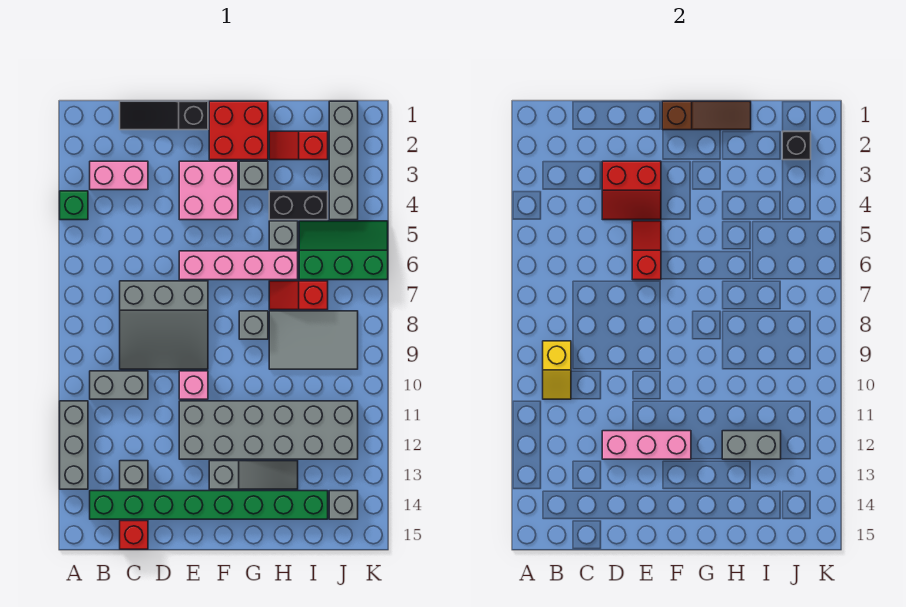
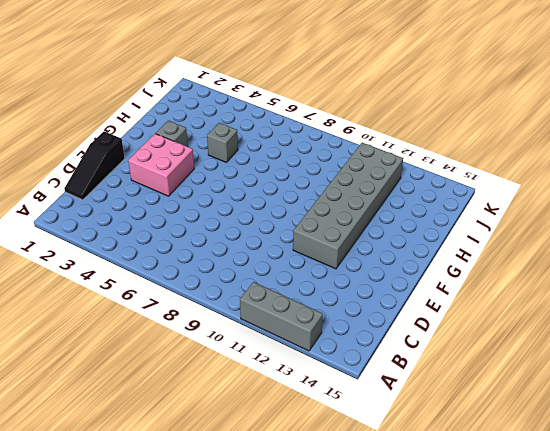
none -> green 1x1 brick [60,191,88,220]
none -> pink 1x2 brick [90,161,148,190]
none -> grey 1x2 brick [90,371,148,399]
none -> green 1x8 brick [90,491,328,519]

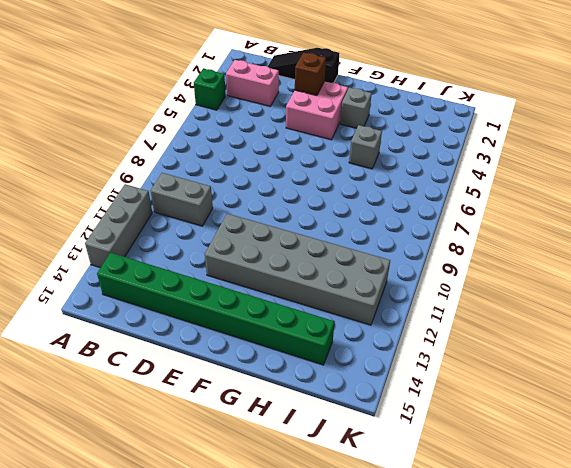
brown 1x1 brick [295,53,326,96] -> red 2x2 slope [602,161,661,220]
none -> grey 3x3 slope [120,281,208,369]
none -> grey 1x1 brick [120,461,148,489]
none -> red 1x1 brick [120,521,148,549]
none -> pink 1x4 brick [179,251,298,280]

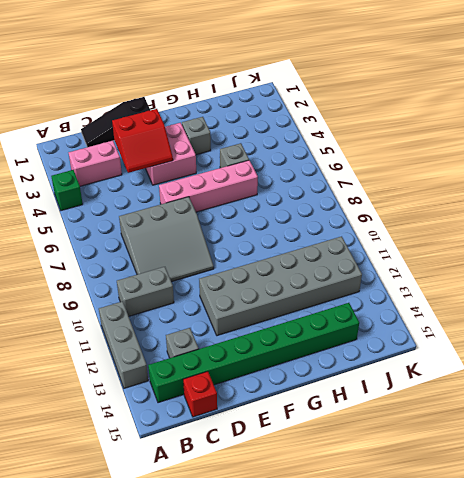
none -> pink 1x1 brick [179,371,208,399]
none -> red 2x2 brick [209,101,268,160]
none -> grey 1x3 slope [209,461,298,489]
none -> grey 1x1 brick [239,311,268,339]

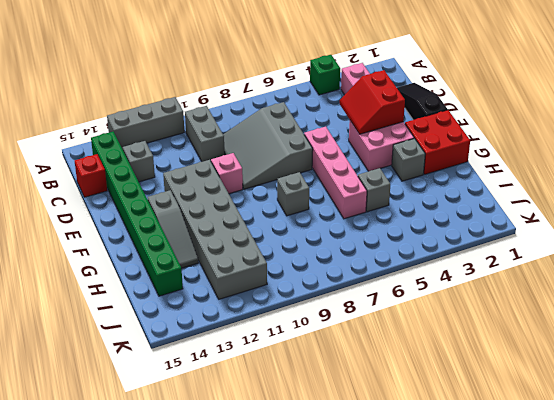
none -> red 1x2 slope [269,131,328,160]
none -> black 1x2 brick [269,191,328,220]
none -> red 1x2 slope [269,281,328,310]
none -> grey 2x3 tile [269,311,358,369]

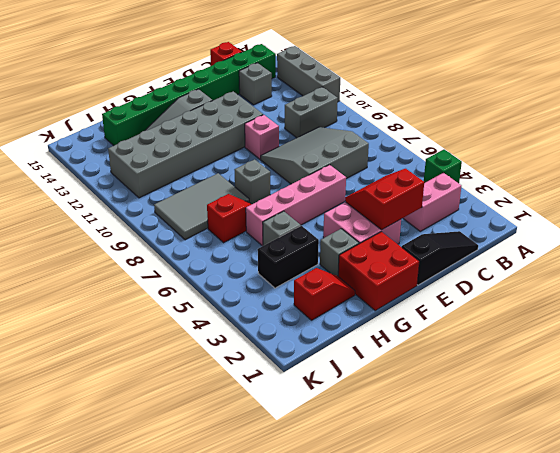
none -> green 2x3 slope [299,221,388,280]
none -> grey 1x4 brick [329,101,358,220]
none -> grey 1x1 brick [329,491,358,519]
none -> yellow 1x2 slope [543,341,571,399]

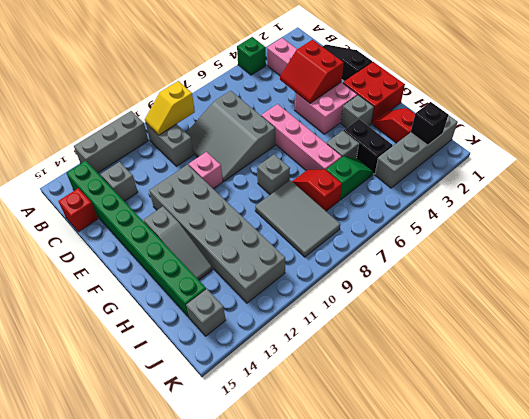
green 1x2 slope [326,157,373,200] -> green 2x3 slope [299,221,388,280]
none -> pink 1x3 brick [602,431,691,459]
none -> red 1x2 slope [632,221,661,280]
none -> brown 1x3 slope [662,101,751,130]
none -> grey 1x2 brick [722,431,781,459]

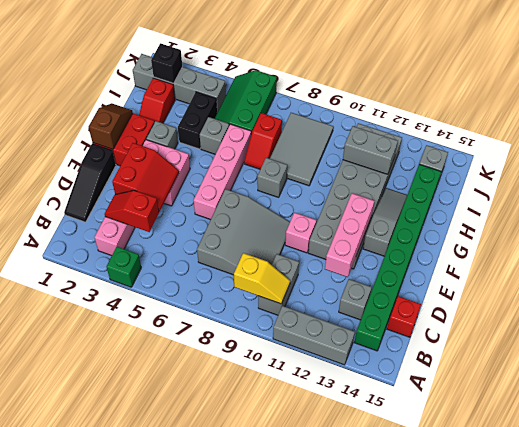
red 1x2 slope [104,190,159,232] -> red 1x2 slope moved to [632,221,661,280]
brown 1x2 slope [89,103,133,149] -> brown 1x3 slope [662,101,751,130]
grey 1x2 brick [343,126,398,174] -> grey 1x2 brick turned to [722,431,781,459]

